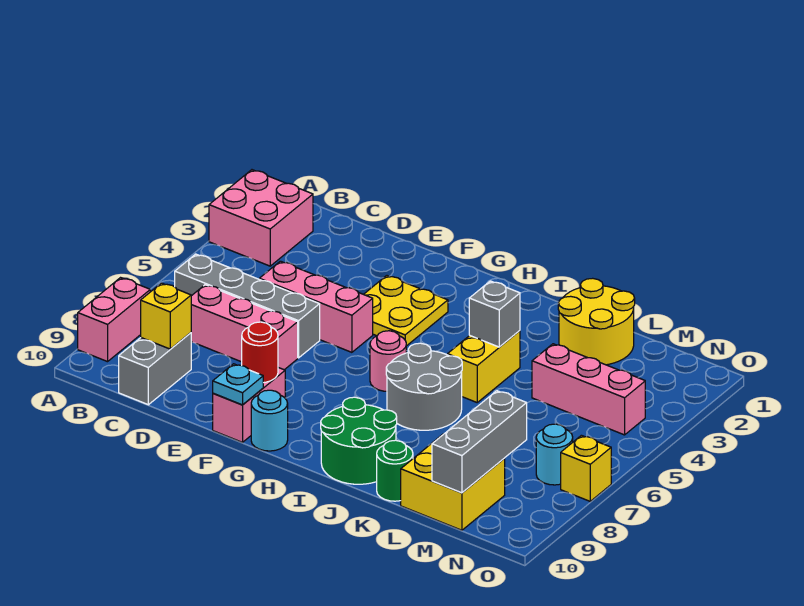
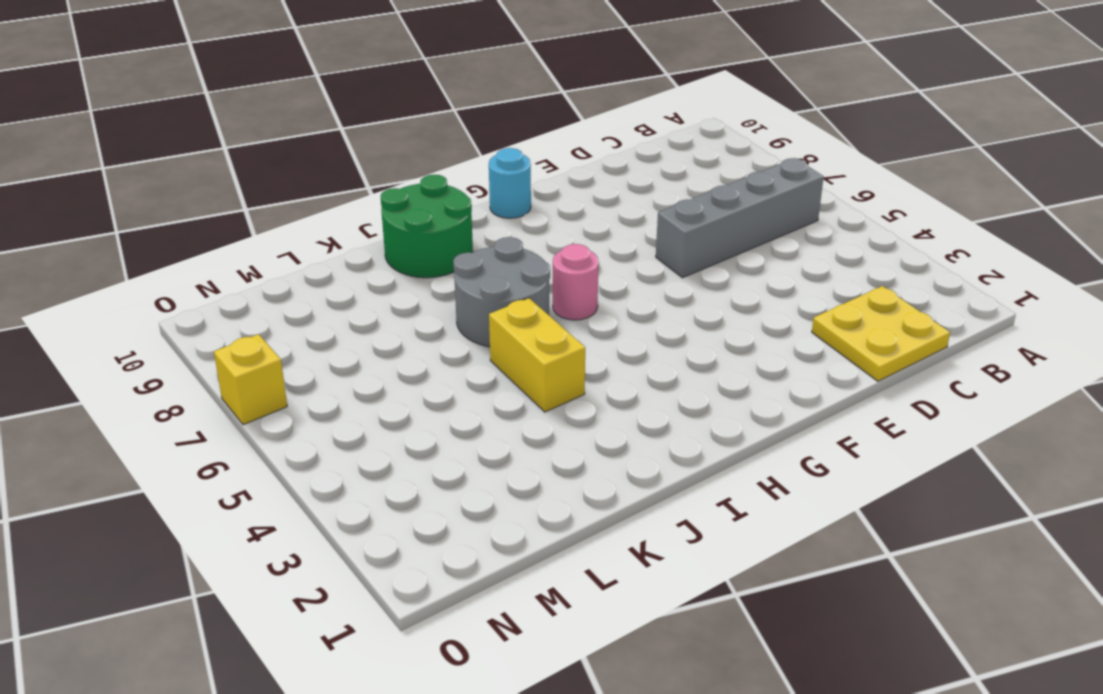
yellow 2x2 plate [812,286,950,381] -> yellow 2x2 plate moved to [364,276,448,346]
none -> pink 2x2 brick [209,170,313,266]
none -> pink 1x2 brick [78,278,150,362]
none -> pink 1x3 brick [191,285,298,370]

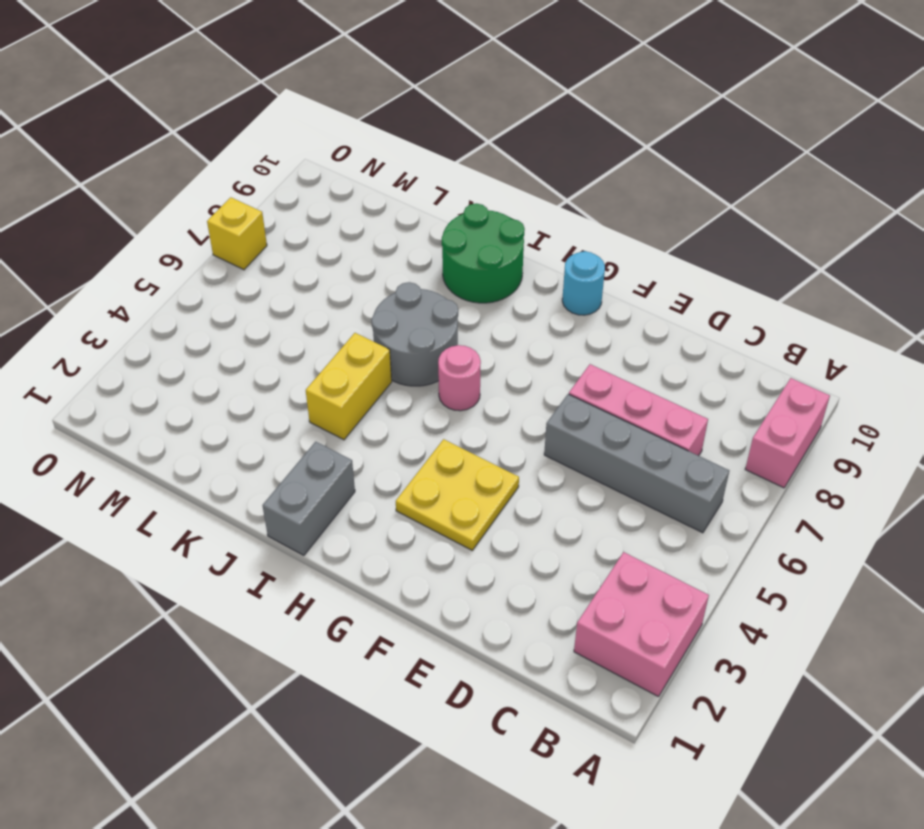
grey 1x2 brick [263,442,355,555] -> grey 1x2 brick moved to [119,333,191,405]
none -> pink 1x3 brick [259,261,373,352]
none -> pink 1x2 brick [213,368,285,442]
none -> yellow 2x2 round brick [558,278,635,365]

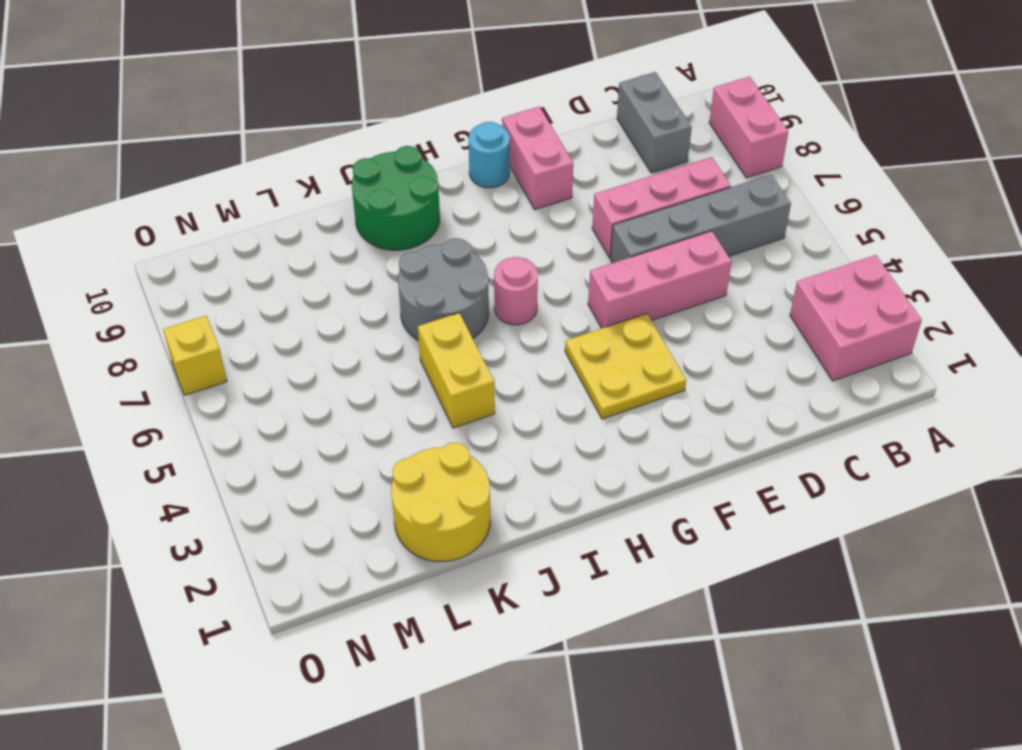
none -> green 1x1 round brick [377,440,413,501]
none -> pink 1x3 brick [532,344,645,435]
none -> yellow 2x2 brick [401,434,505,530]

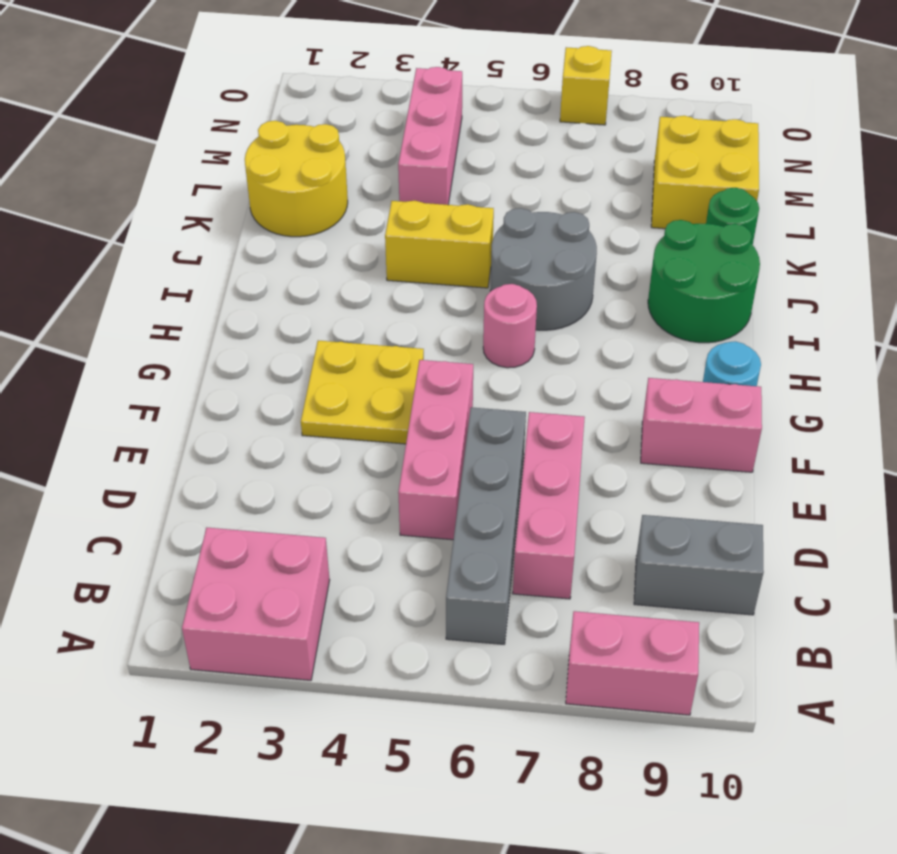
none -> cyan 1x1 round brick [536,424,573,485]
none -> yellow 1x1 brick [141,283,191,349]
none -> red 1x1 round brick [242,322,278,383]

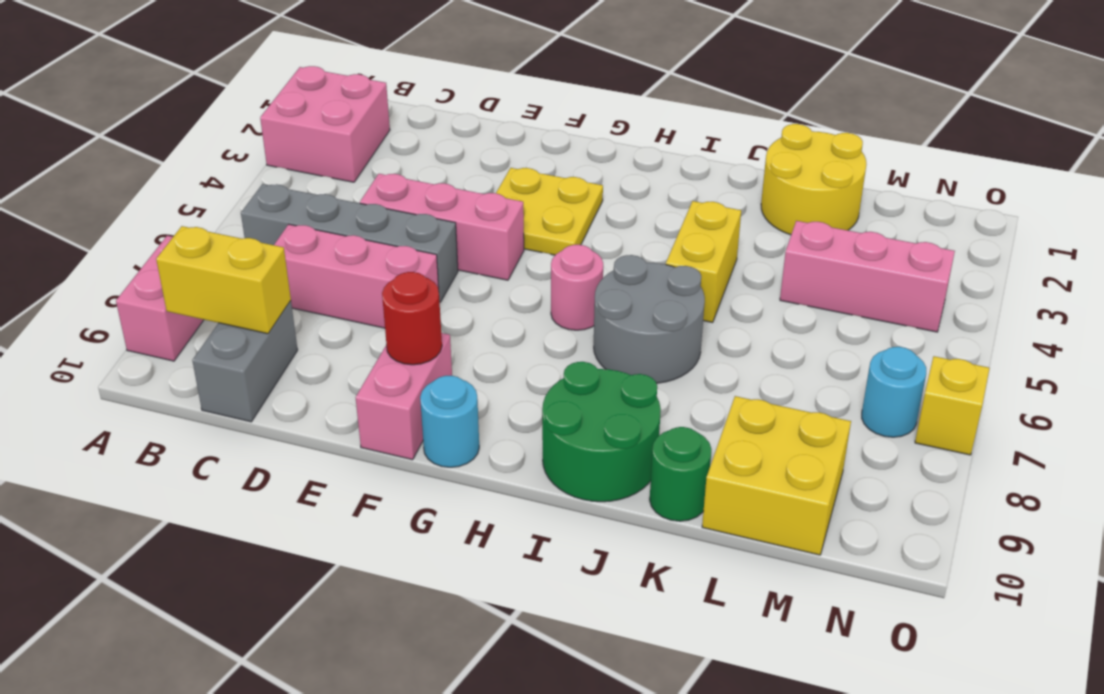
yellow 1x2 brick [156,226,291,334] -> yellow 1x1 brick [141,283,191,349]
none -> cyan 1x1 plate [213,364,263,405]
none -> grey 1x1 brick [469,281,520,347]
none -> grey 1x3 brick [432,391,527,493]

